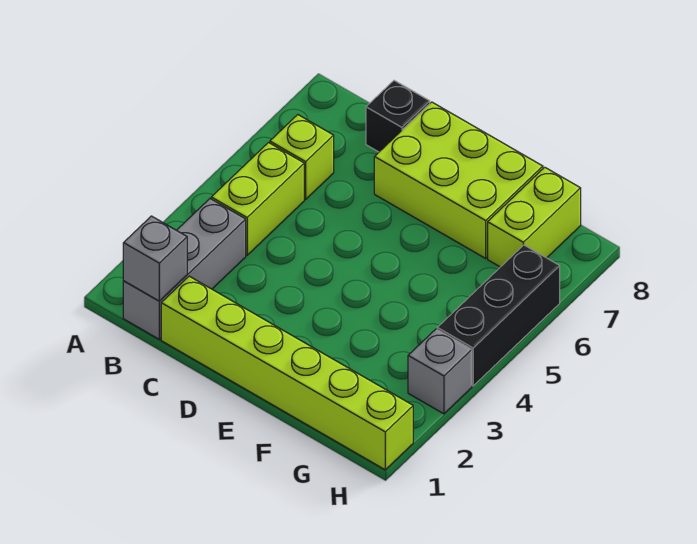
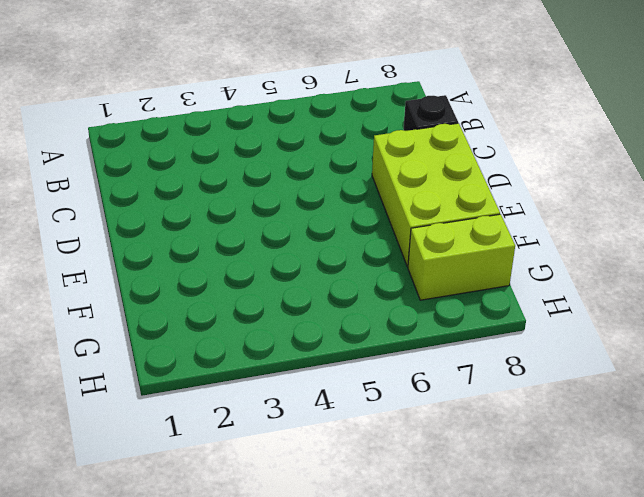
none -> grey 1x3 brick [123,199,246,339]
none -> lime 1x2 brick [211,143,304,255]

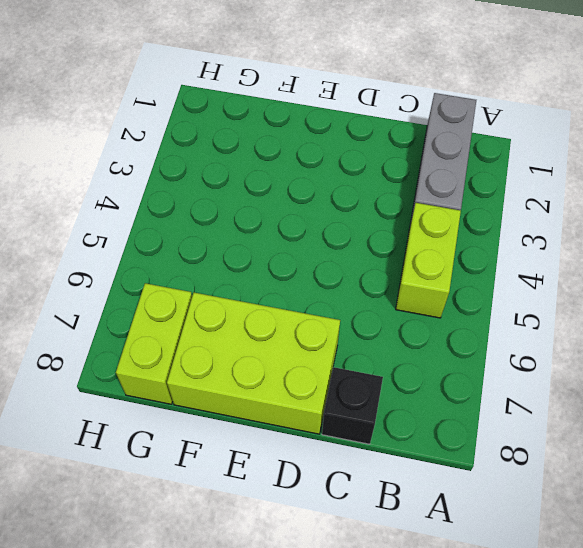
none -> lime 1x1 brick [270,115,334,199]
none -> lime 1x6 brick [161,276,413,470]

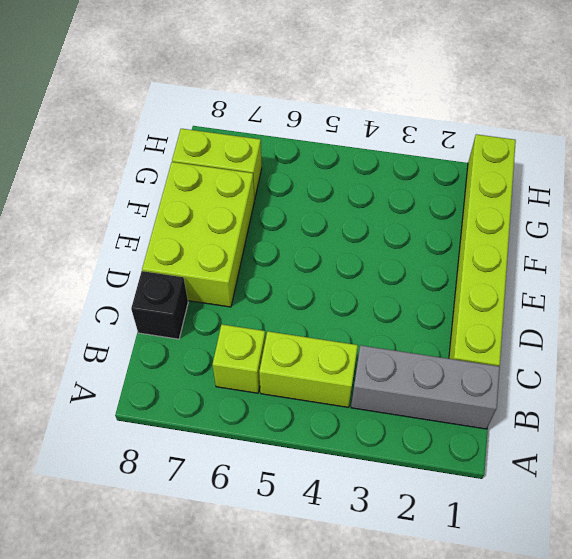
none -> grey 1x1 brick [408,329,472,414]
none -> black 1x3 brick [437,245,560,386]

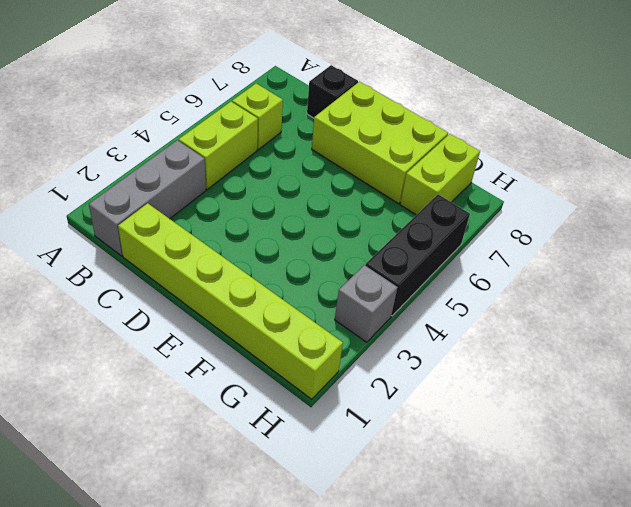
none -> grey 1x1 brick [123,216,187,301]

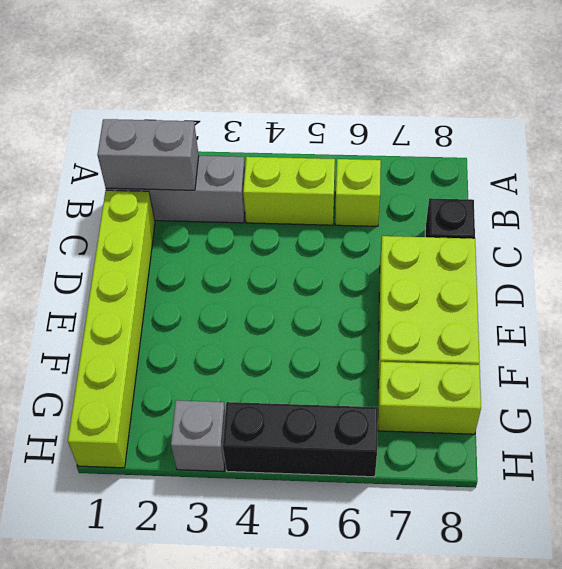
grey 1x2 brick [97,119,199,190] -> grey 1x1 brick [123,216,187,301]

